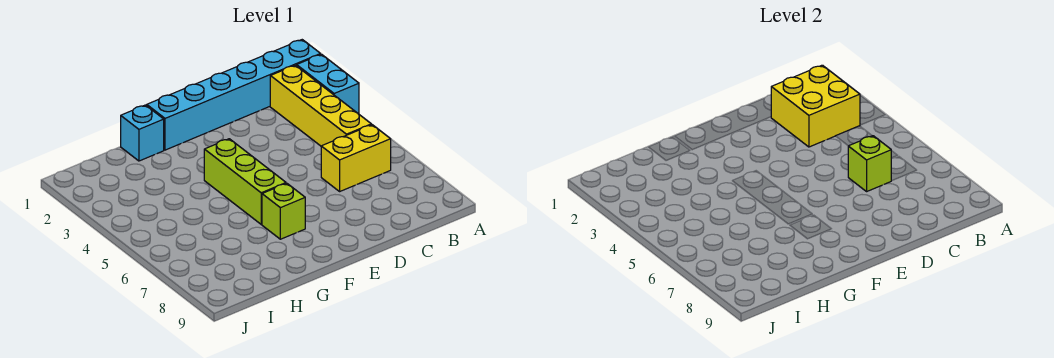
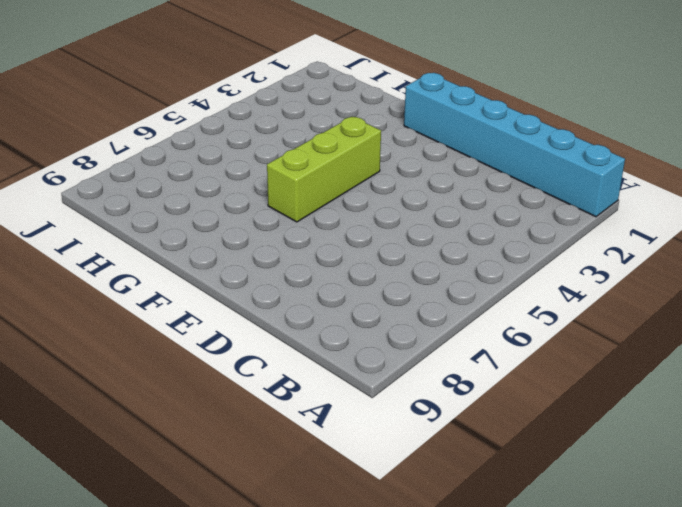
none -> cyan 1x2 brick [297,54,359,114]
none -> yellow 1x4 brick [270,65,371,146]

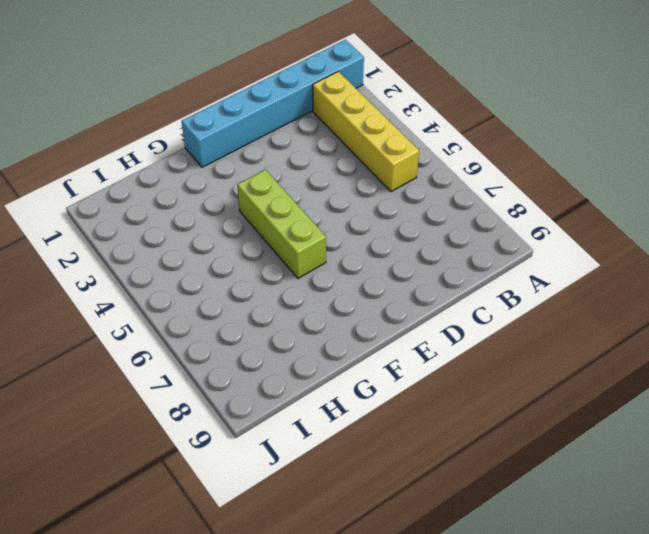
none -> cyan 1x2 brick [297,54,359,114]
none -> yellow 1x2 brick [321,125,391,191]

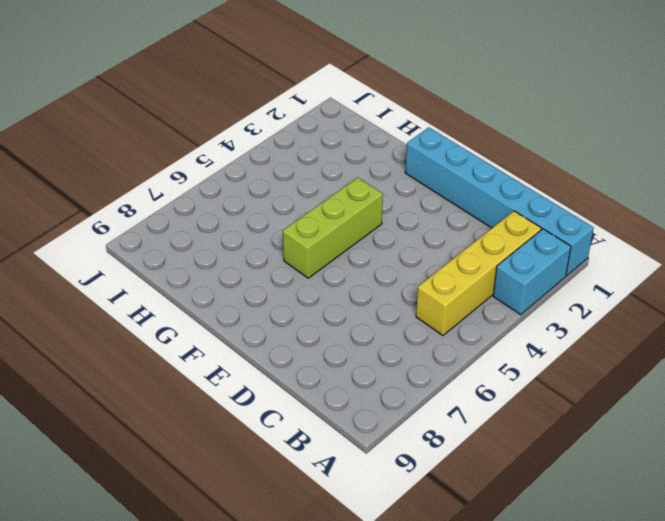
none -> yellow 1x2 brick [321,125,391,191]
none -> lime 1x1 brick [262,183,305,239]

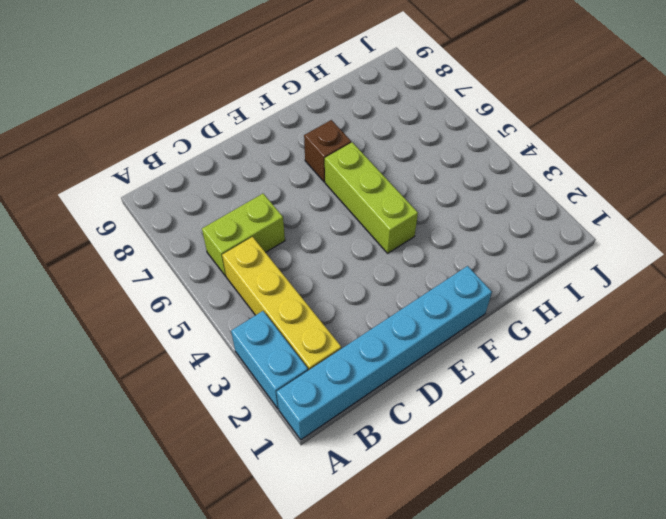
lime 1x2 brick [202,194,285,276] -> yellow 1x2 brick [321,125,391,191]
brown 1x1 brick [304,120,351,182] -> lime 1x1 brick [262,183,305,239]
none -> cyan 1x1 brick [121,105,164,161]
none -> yellow 2x2 brick [771,65,860,147]

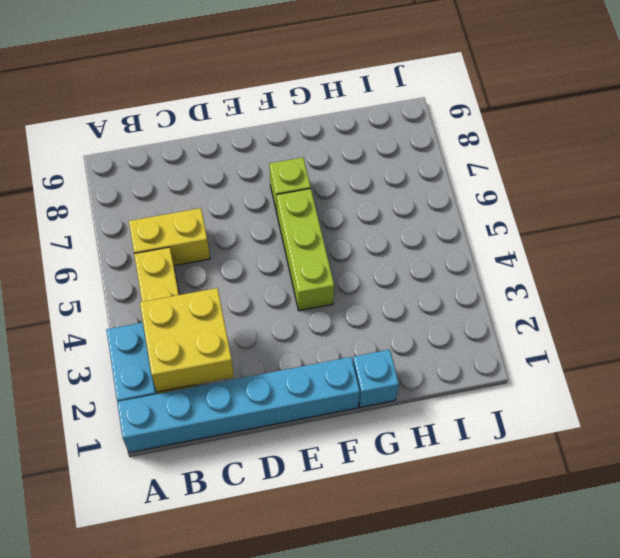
none -> lime 1x1 brick [848,136,891,191]

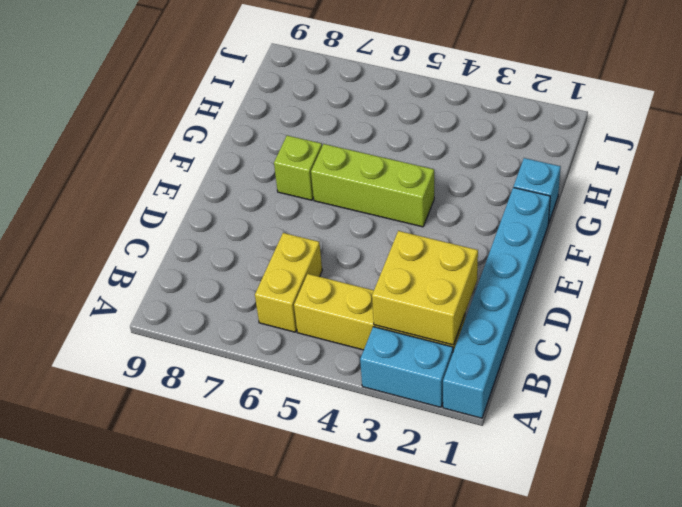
none -> lime 1x1 brick [848,136,891,191]

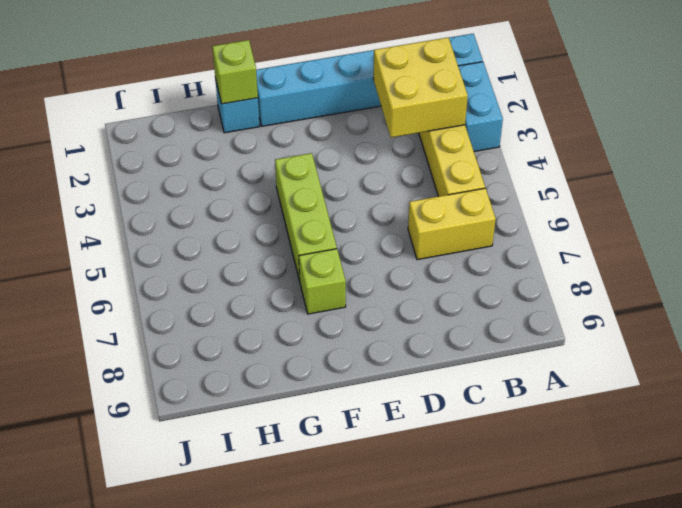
lime 1x1 brick [212,40,258,104] -> lime 1x1 brick moved to [848,136,891,191]

